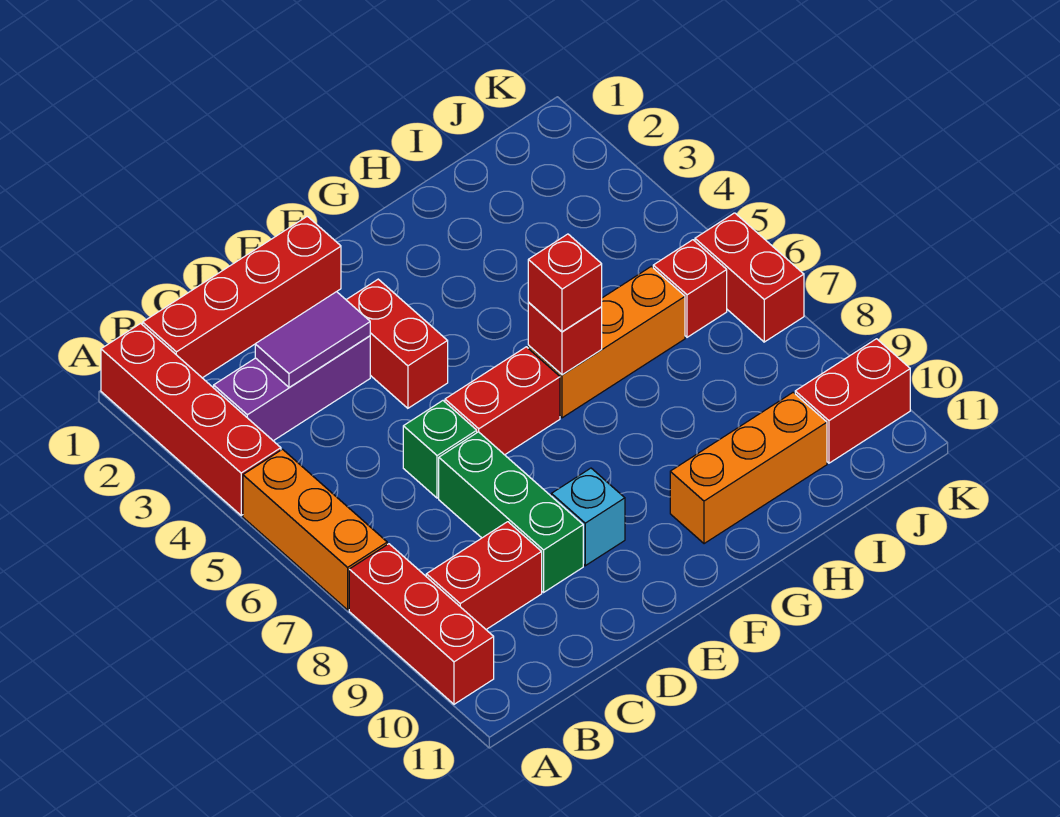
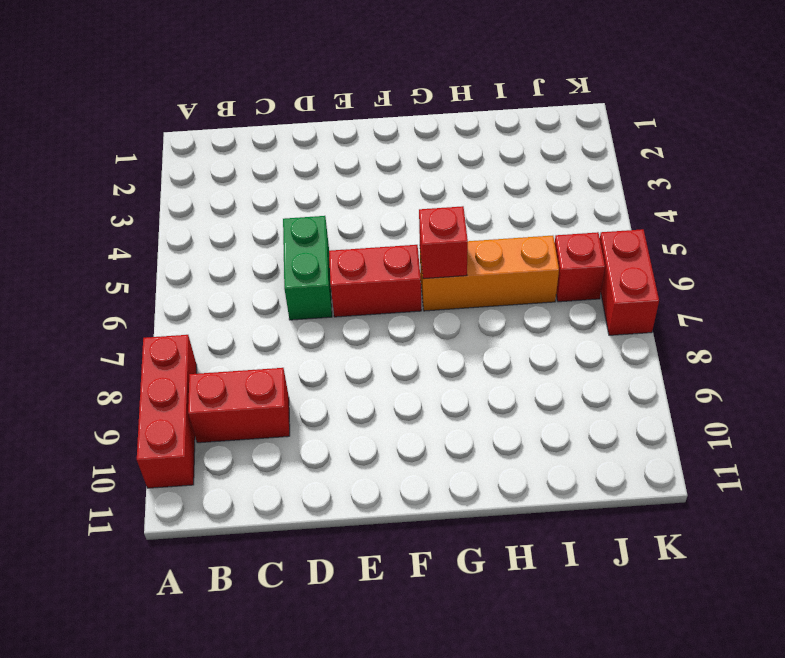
green 1x2 brick [283,216,332,320] -> green 1x1 brick [403,401,477,498]
none -> red 1x4 brick [101,323,281,515]
none -> orange 1x3 brick [243,449,387,610]
none -> red 1x4 brick [143,216,341,378]

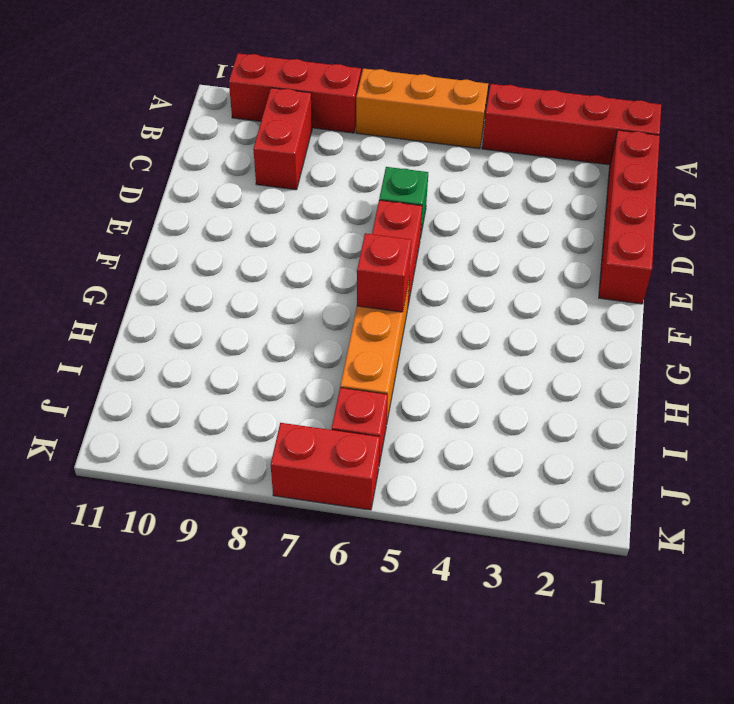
none -> purple 1x3 brick [214,336,370,441]
none -> green 1x3 brick [439,432,583,592]
none -> red 1x2 brick [347,279,448,408]

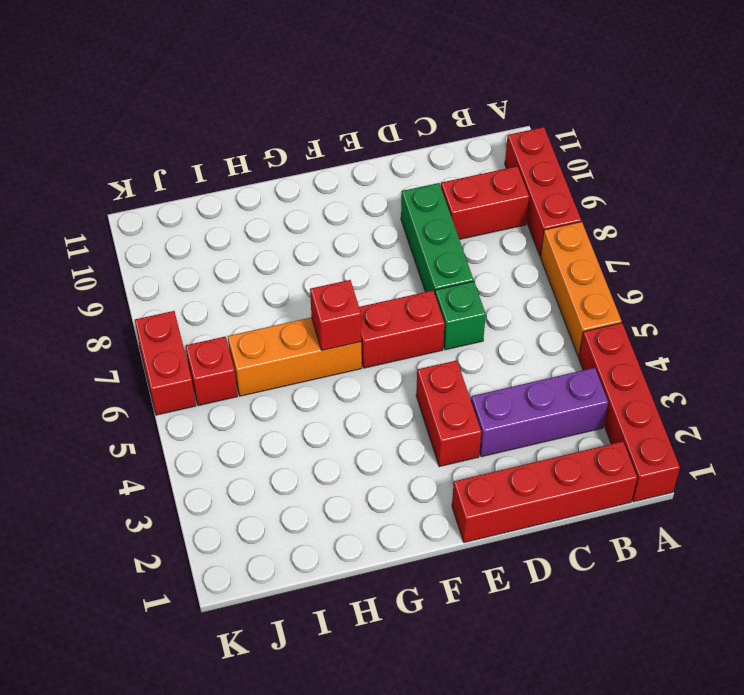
none -> cyan 1x1 brick [551,468,625,566]
none -> orange 1x3 brick [670,392,827,544]
none -> red 1x2 brick [795,339,910,463]

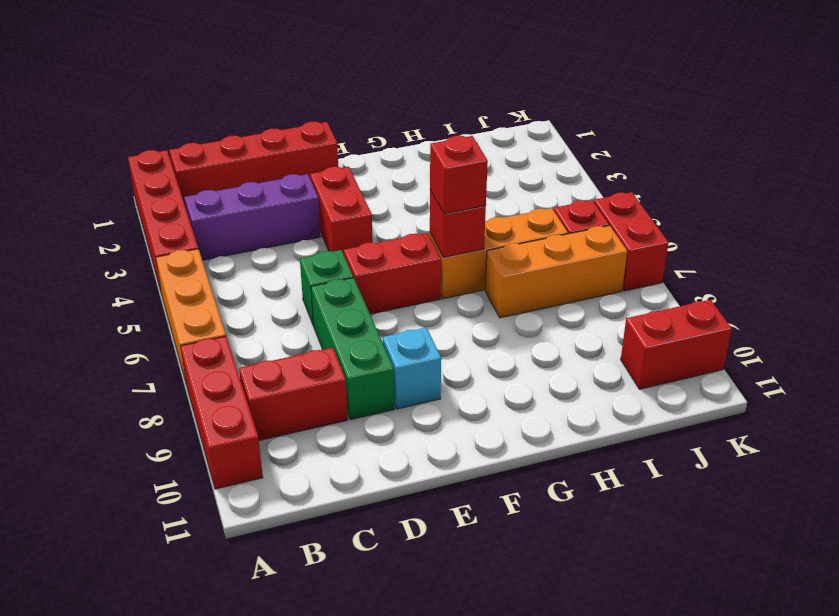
orange 1x3 brick [485,225,627,318] -> orange 1x3 brick moved to [670,392,827,544]
none -> purple 1x2 tile [255,292,370,387]

